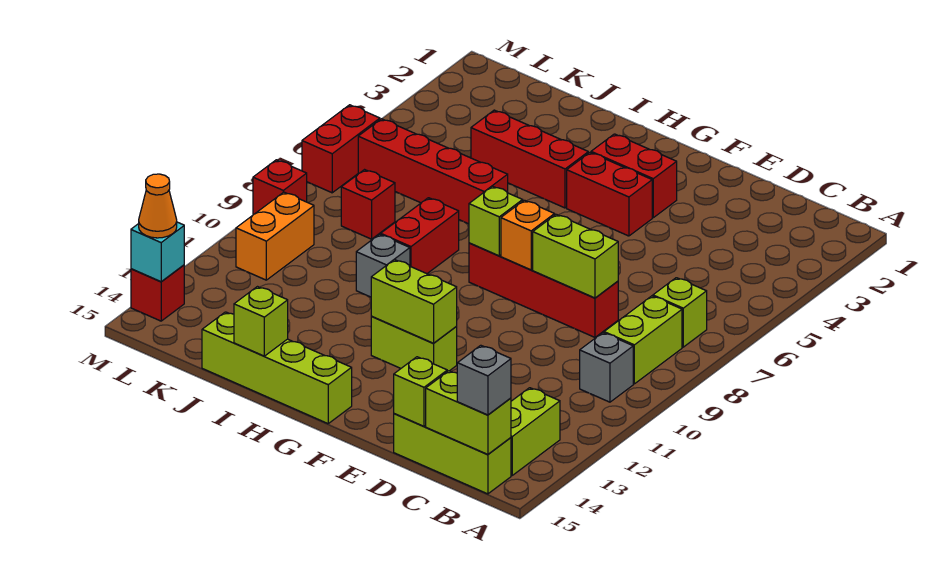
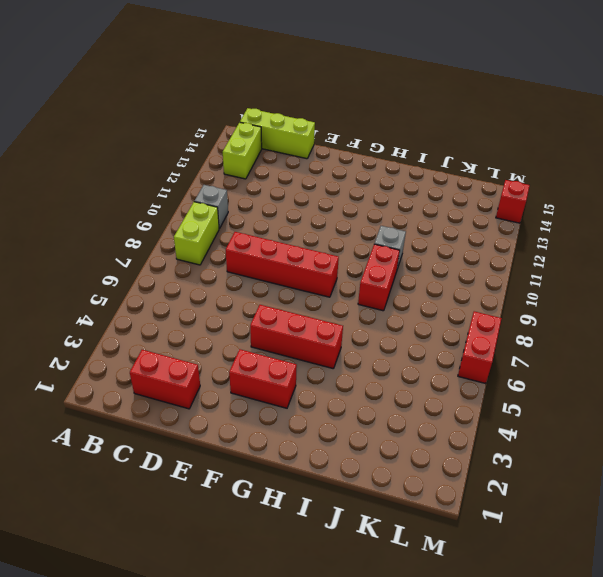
red 1x2 brick [130,350,200,409] -> red 1x2 brick moved to [567,153,652,236]
red 1x3 brick [250,305,343,369] -> red 1x3 brick moved to [471,110,588,208]
none -> lime 1x1 brick [653,278,707,347]
none -> lime 1x2 brick [371,317,457,372]
none -> lime 1x4 brick [202,312,352,424]

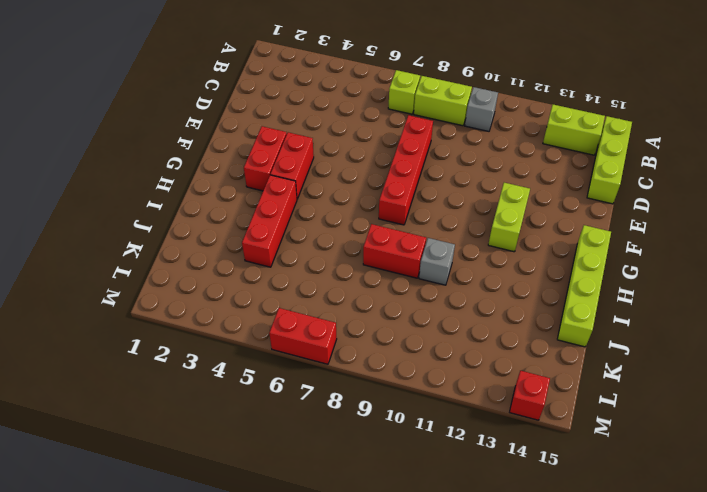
none -> red 1x4 brick [358,119,508,224]
none -> red 1x1 brick [341,170,395,239]
none -> orange 1x2 brick [236,192,314,280]

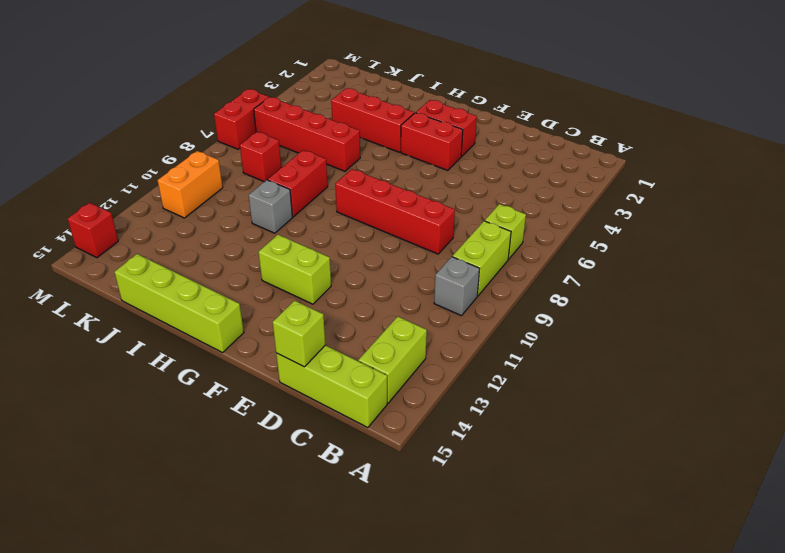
none -> red 1x1 brick [253,160,307,215]
none -> lime 1x2 brick [426,371,511,454]
none -> lime 1x2 brick [533,214,618,298]

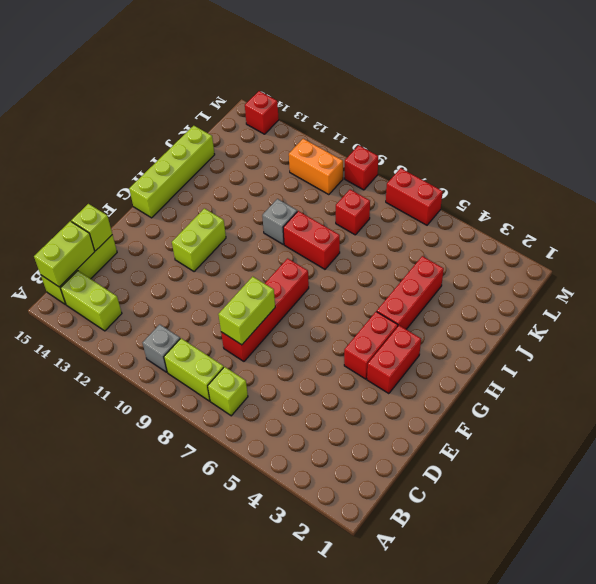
none -> red 1x4 brick [358,119,508,224]
none -> orange 1x1 brick [501,200,555,270]
none -> lime 1x2 brick [371,260,457,343]

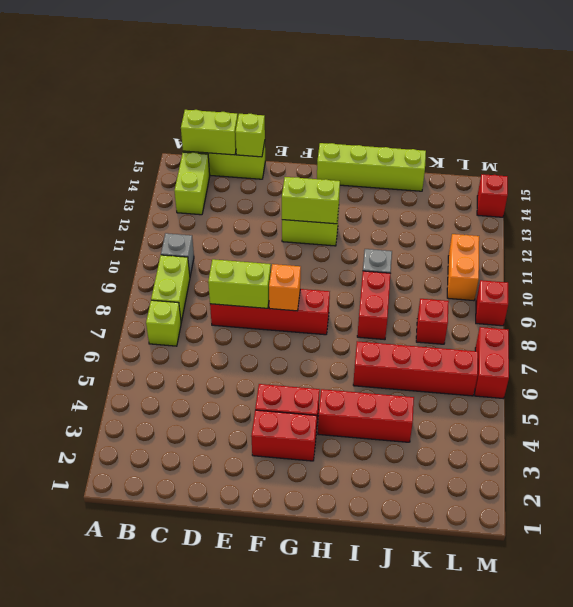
none -> lime 1x1 brick [469,186,523,256]
none -> lime 1x1 brick [234,287,288,356]
none -> cyan 1x1 brick [131,222,184,282]

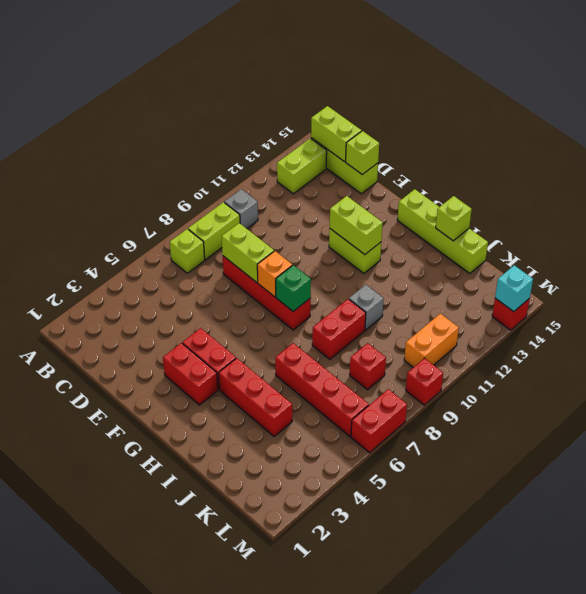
green 1x1 brick [276,265,311,311] -> lime 1x1 brick [469,186,523,256]
none -> grey 1x1 brick [457,345,511,415]
none -> orange 1x1 cone [139,174,177,238]

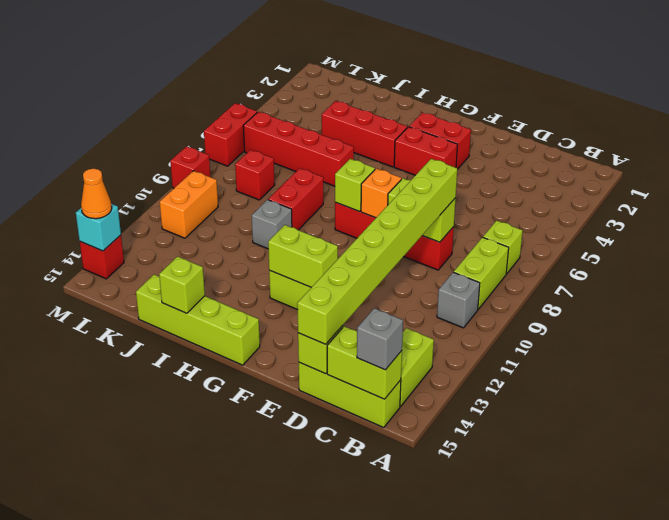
lime 1x8 brick [297,159,457,344] -> none

